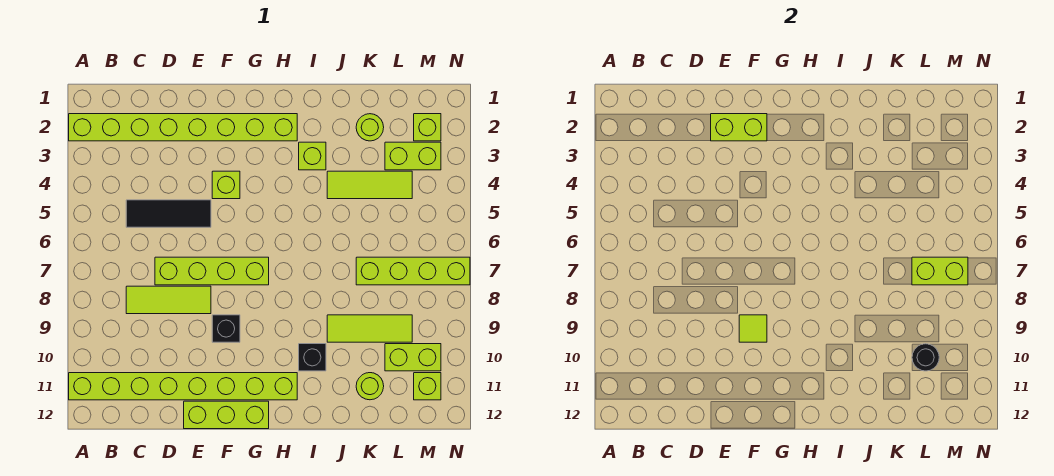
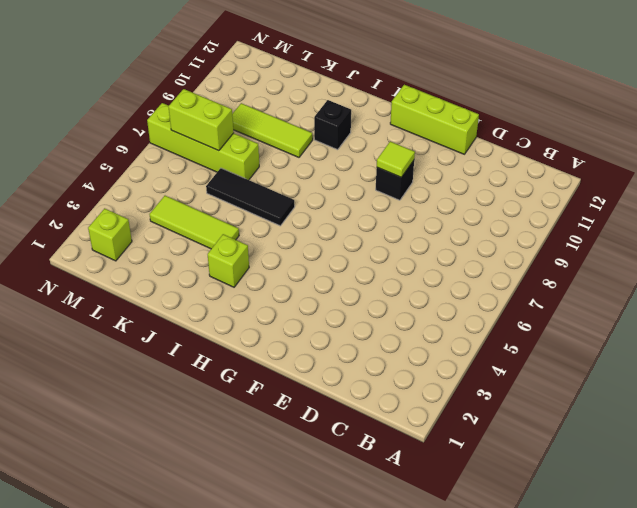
black 1x3 tile [206,168,295,226] -> black 1x3 tile moved to [126,200,211,227]
none -> lime 1x8 brick [69,114,297,141]
none -> lime 1x8 brick [69,373,297,400]
none -> lime 1x3 tile [126,286,211,314]

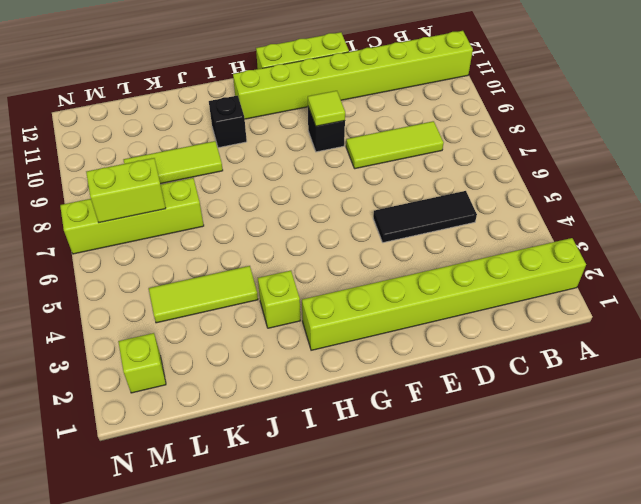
none -> lime 1x4 brick [155,257,269,285]
none -> lime 1x1 brick [212,171,240,199]
none -> lime 1x1 round brick [356,114,384,141]

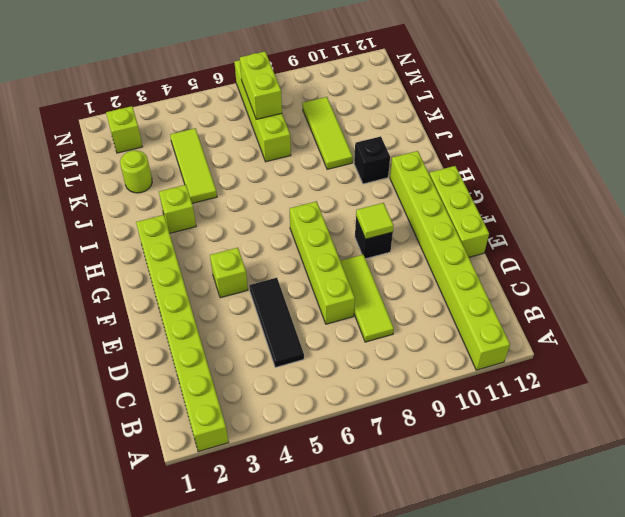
none -> lime 1x1 round brick [356,373,384,400]
none -> lime 1x2 brick [385,142,441,170]
none -> lime 1x2 brick [385,344,441,371]

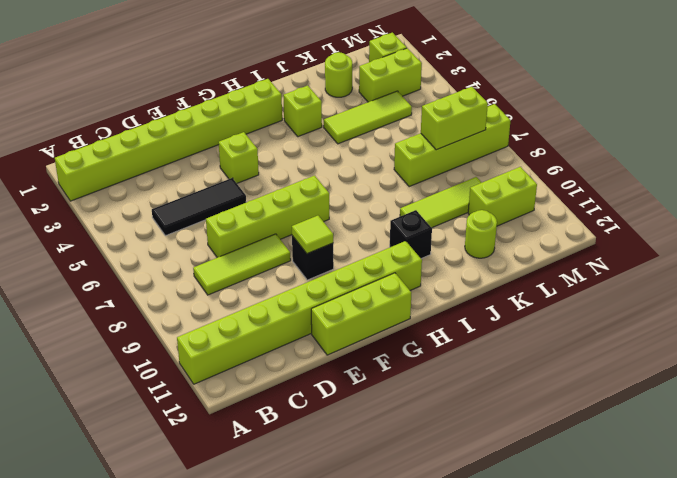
none -> lime 1x1 brick [414,373,441,400]
none -> lime 1x2 brick [711,114,767,141]
none -> black 1x1 round brick [912,344,939,371]

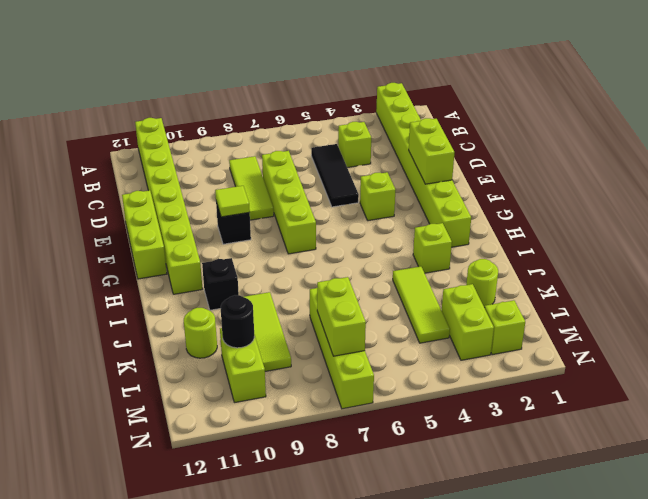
lime 1x1 brick [338,122,371,168] -> lime 1x1 brick moved to [414,373,441,400]

